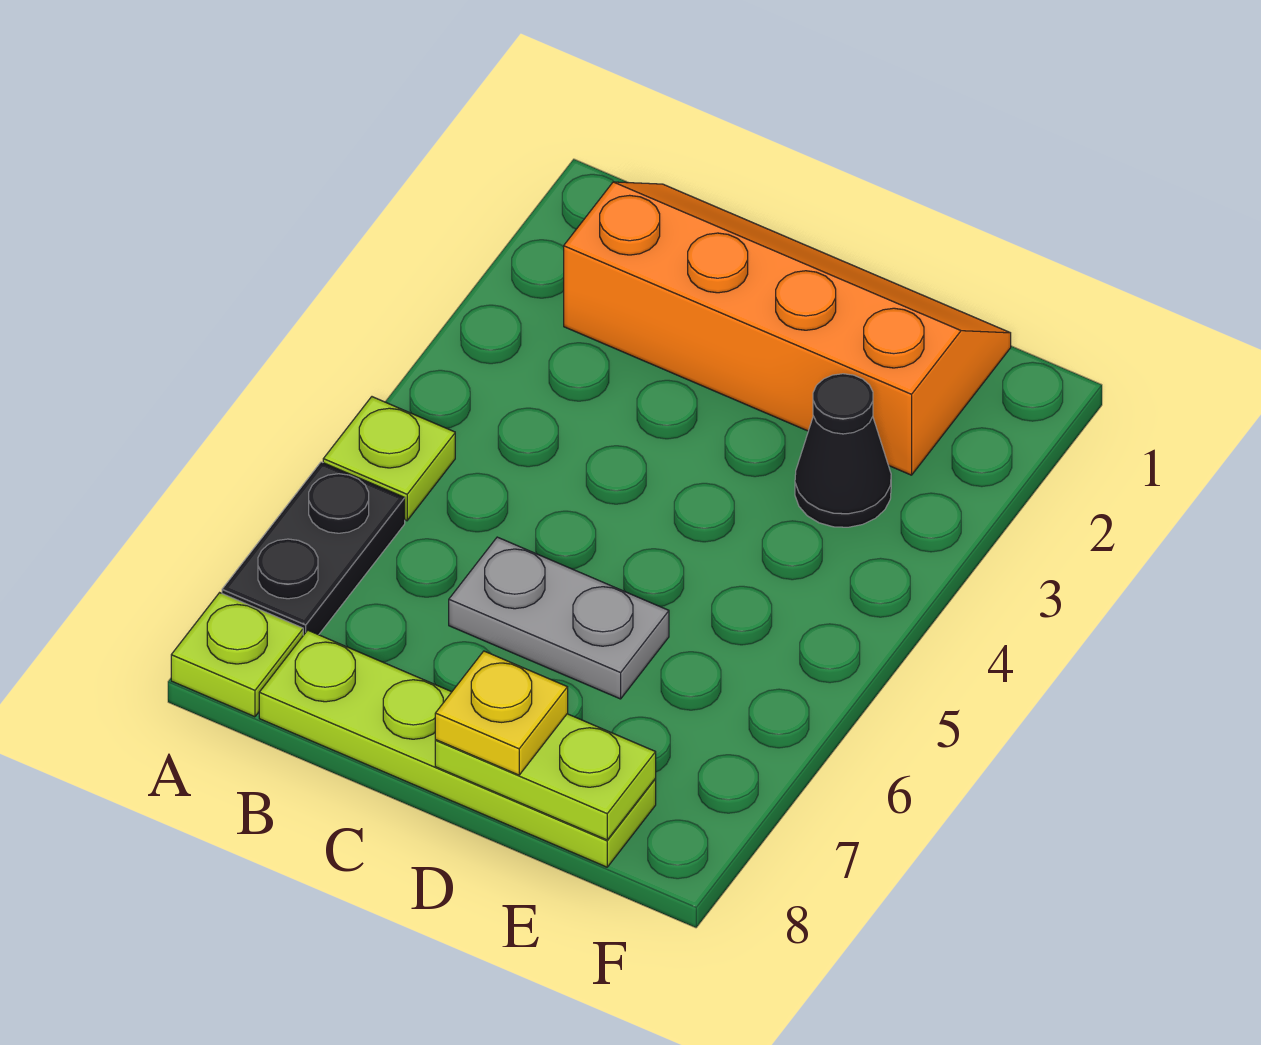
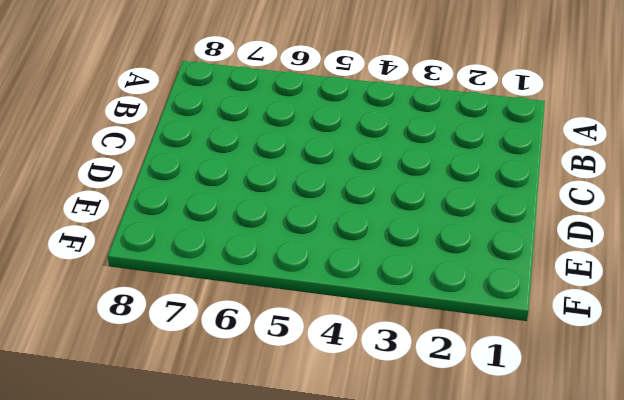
none -> lime 1x1 plate [323,397,455,521]
none -> black 1x2 plate [222,462,405,635]

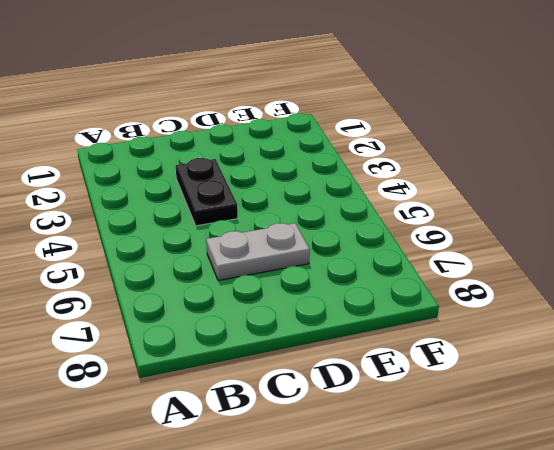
black 1x2 plate [176,158,238,226] -> black 1x2 plate moved to [222,462,405,635]
none -> lime 1x1 plate [323,397,455,521]
none -> lime 1x1 plate [171,593,303,717]

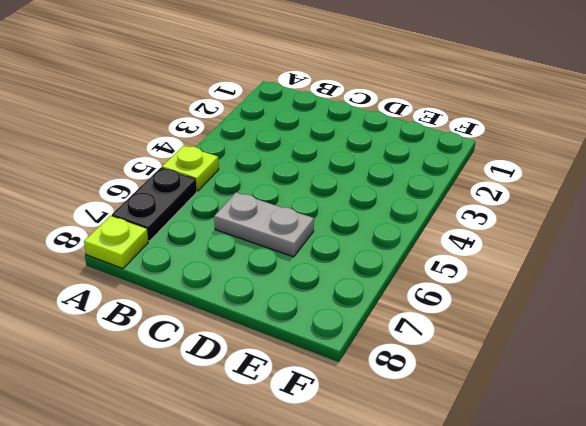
none -> orange 2x4 slope [564,182,1011,475]
none -> lime 1x4 plate [259,630,656,867]

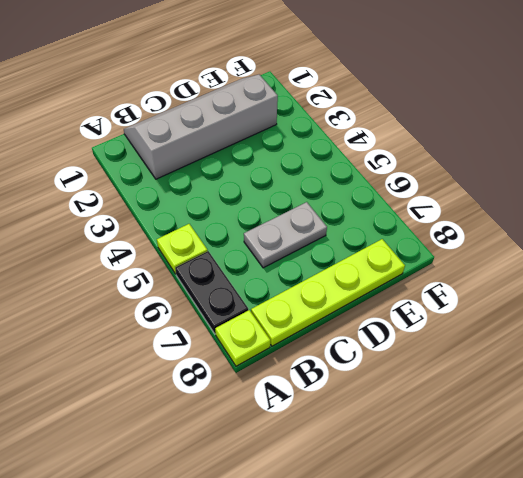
grey 2x4 slope [124,74,278,179] -> orange 2x4 slope [564,182,1011,475]
none -> black 1x1 cone [795,374,891,527]
none -> lime 1x2 plate [435,714,656,840]

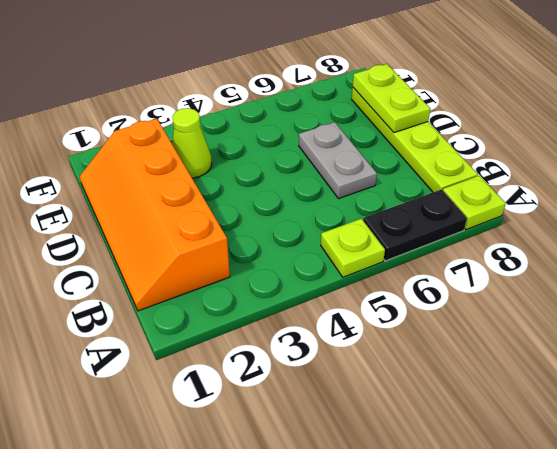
lime 1x1 cone [172,108,212,178] -> black 1x1 cone [795,374,891,527]
none -> yellow 1x1 plate [435,651,568,775]

